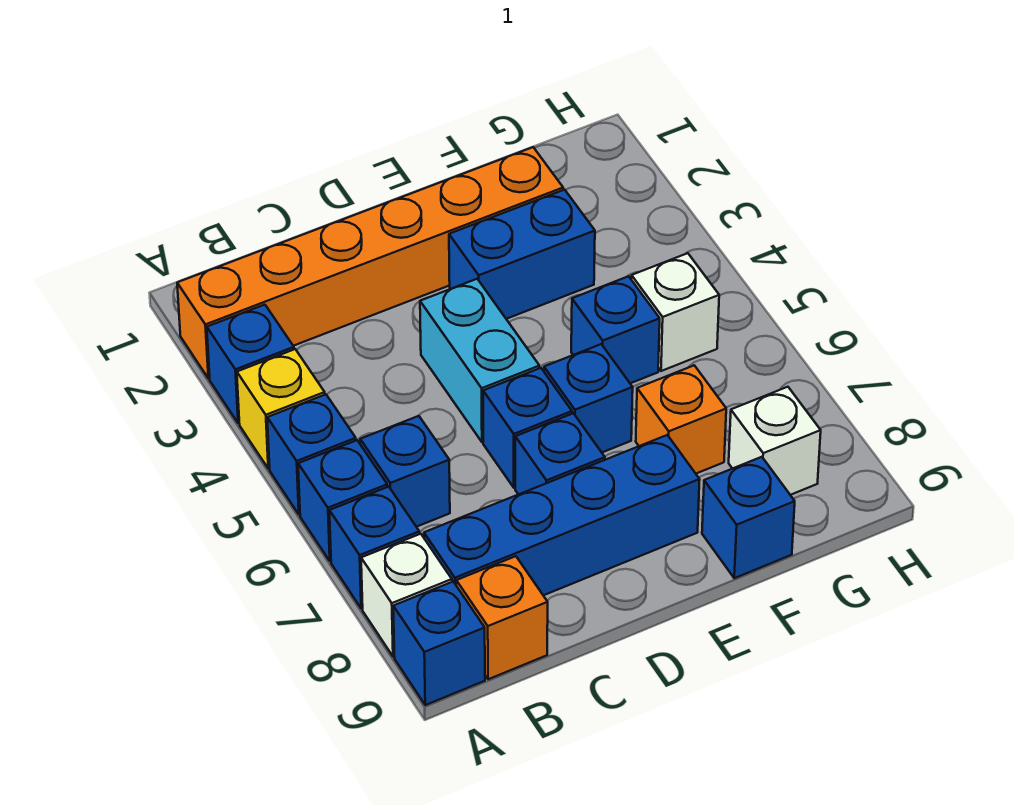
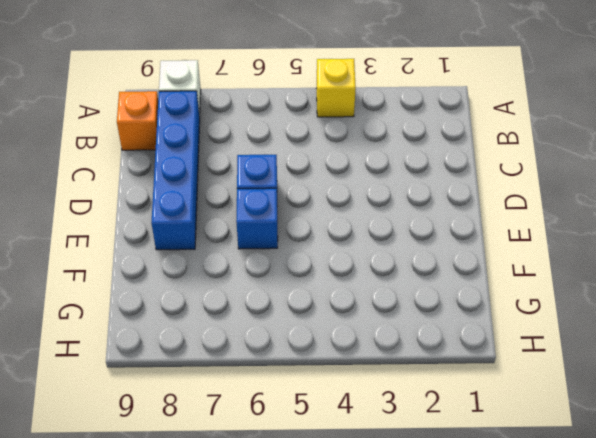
none -> orange 1x6 brick [177,147,563,379]
none -> blue 1x1 brick [207,305,294,423]
none -> blue 1x1 brick [267,394,356,515]

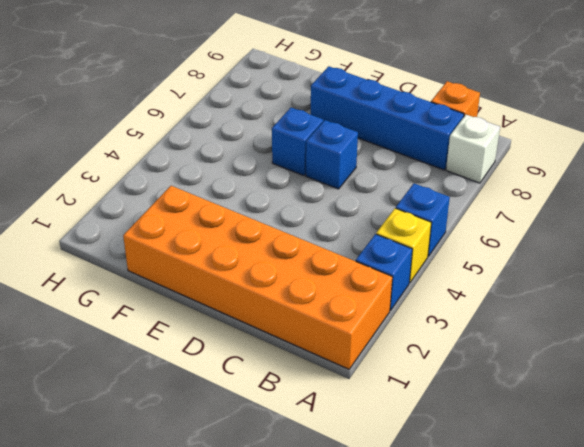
orange 2x6 brick [123,186,392,369] -> orange 1x6 brick [177,147,563,379]
none -> blue 1x1 brick [298,440,387,561]
none -> blue 1x1 brick [329,487,419,608]
none -> blue 1x1 brick [393,582,485,705]

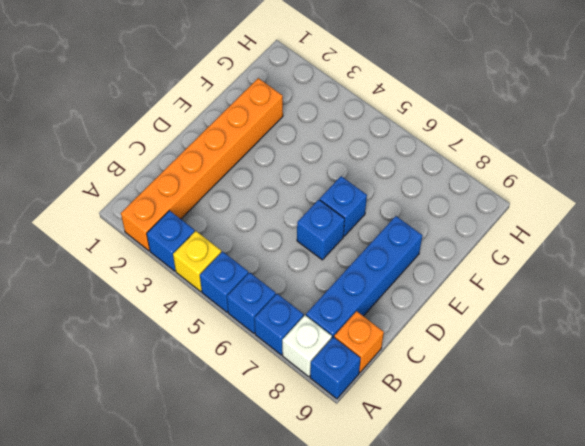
none -> blue 1x1 brick [360,416,450,527]
none -> cyan 1x2 brick [420,279,539,442]
none -> blue 1x1 brick [515,413,605,495]

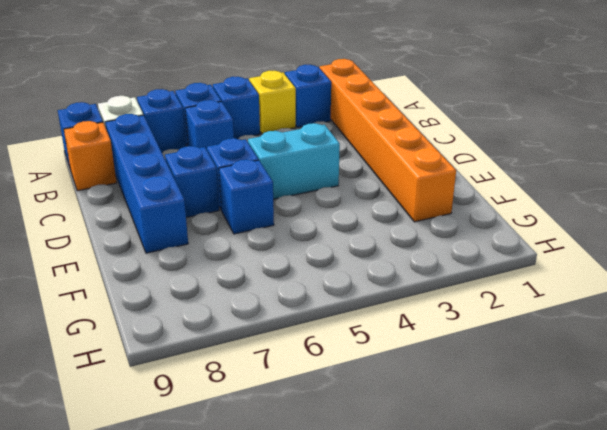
none -> blue 1x2 brick [449,190,595,319]
none -> blue 1x1 brick [571,276,660,383]
none -> orange 1x1 brick [636,365,726,473]

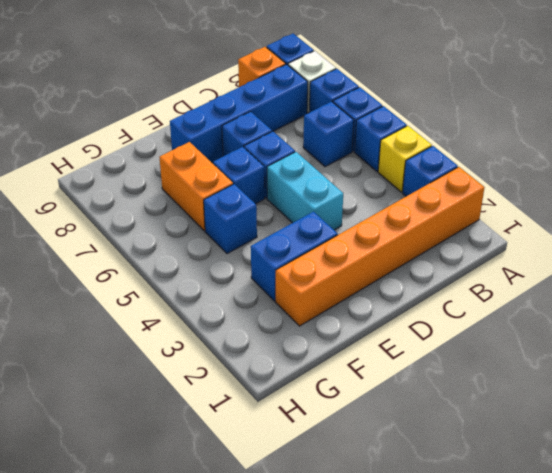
orange 1x2 brick [160,142,233,231] -> orange 1x1 brick [636,365,726,473]
none -> blue 1x1 brick [702,457,795,578]
none -> white 1x1 brick [631,253,719,371]
none -> white 1x1 brick [729,387,821,495]

